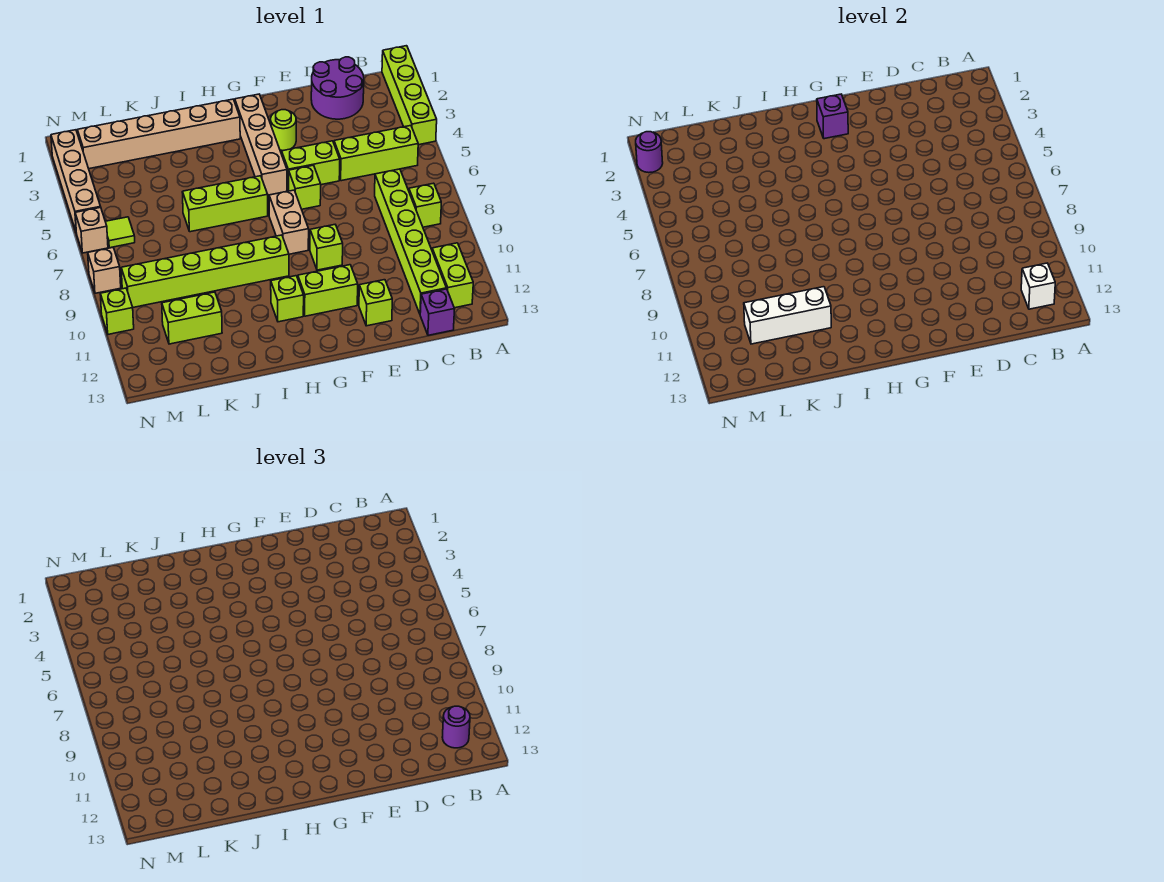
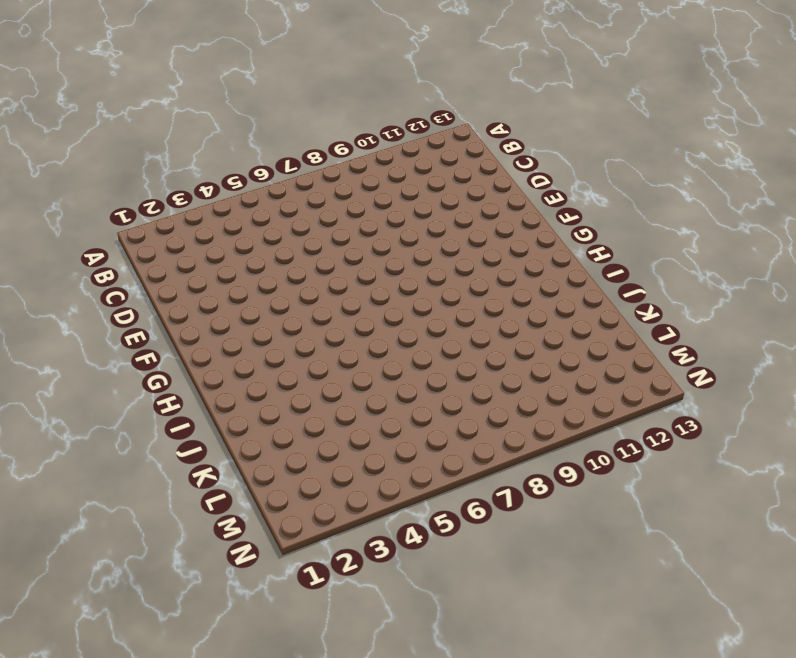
none -> lime 1x4 brick [382,46,437,145]
none -> lime 1x3 brick [334,126,418,181]
none -> lime 1x1 brick [409,183,441,227]
none -> lime 1x2 brick [432,243,473,308]

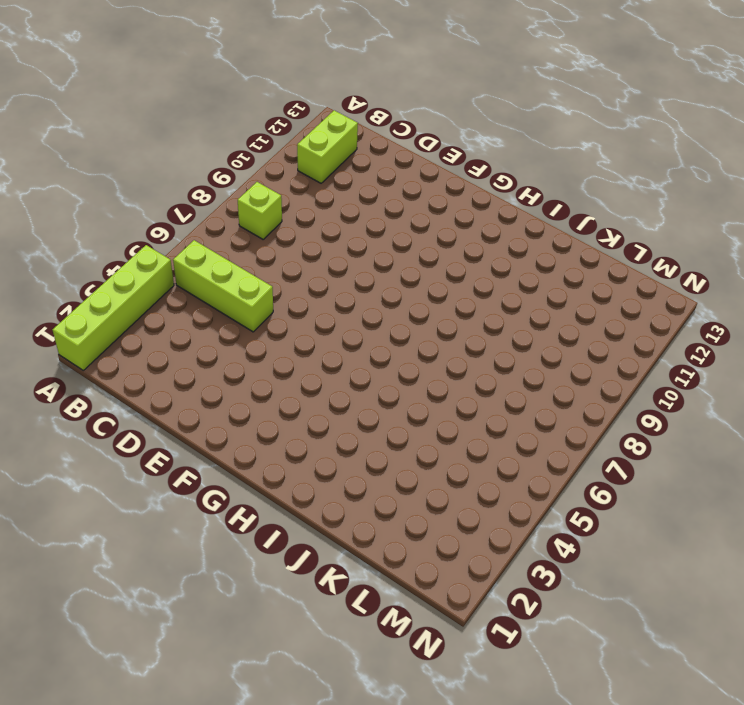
none -> purple 2x2 round brick [311,57,364,119]
none -> lime 1x6 brick [375,169,446,314]
none -> purple 1x1 brick [420,289,455,335]
none -> lime 1x2 brick [282,141,340,191]

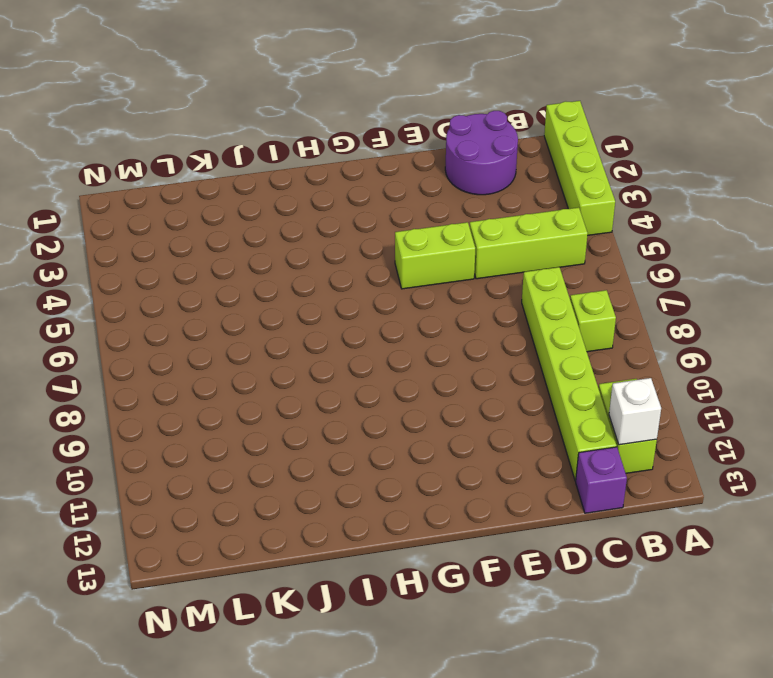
none -> lime 1x1 brick [359,280,392,326]
none -> lime 1x1 round brick [271,110,296,151]
none -> lime 1x1 brick [289,165,321,209]
none -> lime 1x1 brick [310,225,343,270]

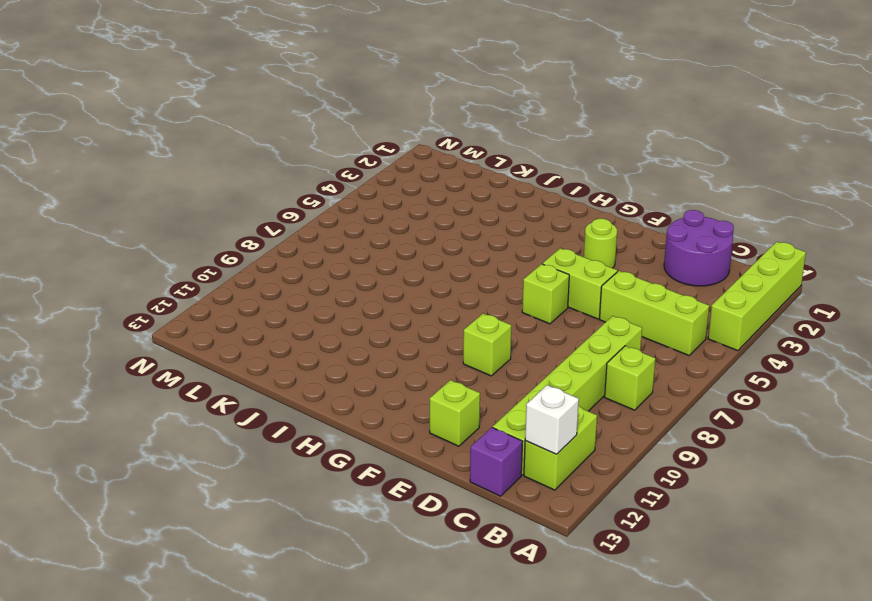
none -> lime 1x2 brick [298,265,358,316]
none -> tan 1x4 brick [235,94,287,195]
none -> tan 1x2 brick [269,190,309,254]
none -> tan 1x6 brick [77,99,240,169]

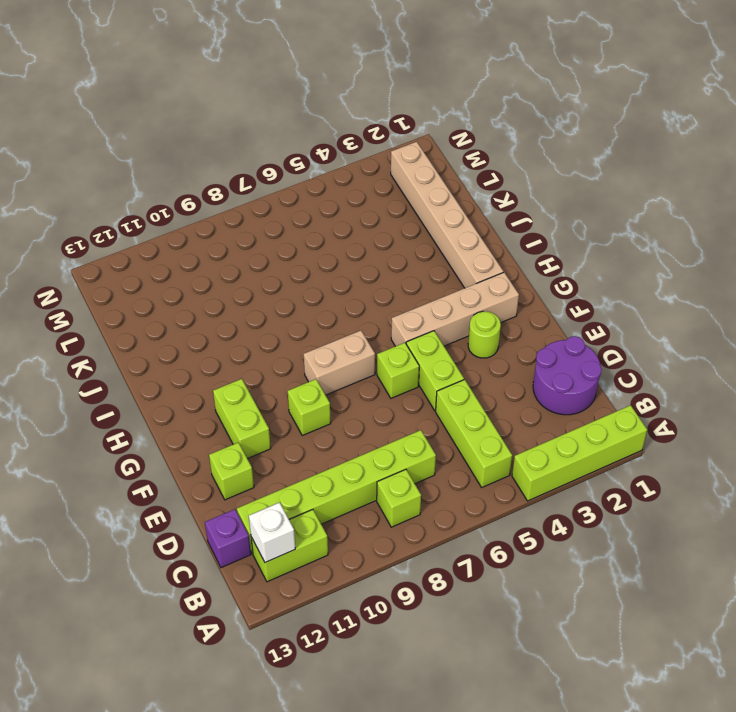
none -> lime 1x3 brick [182,176,268,232]
none -> lime 1x6 brick [121,235,289,307]
none -> lime 1x1 brick [271,276,304,322]
none -> lime 1x2 brick [162,292,222,344]

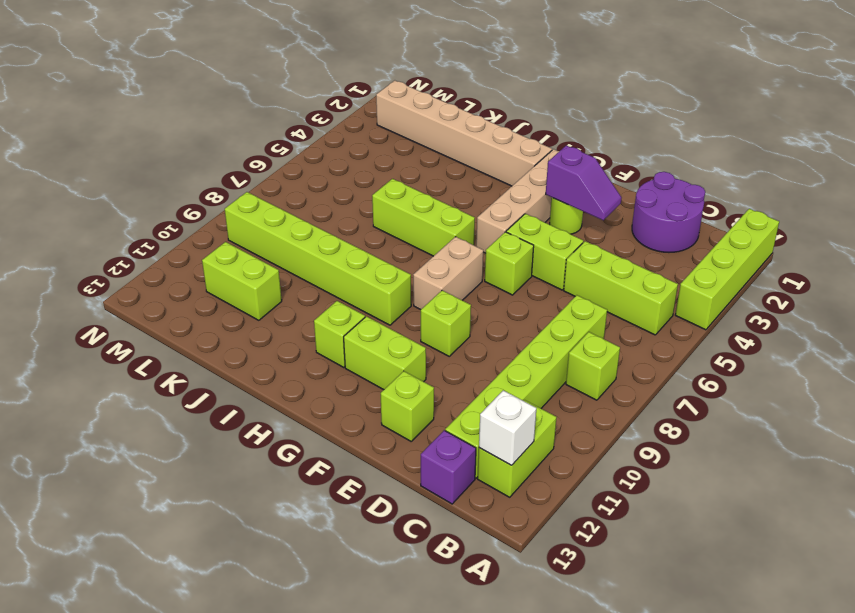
purple 1x2 slope [546,145,621,220] -> none
none -> lime 1x1 tile [105,217,135,248]
none -> tan 1x4 brick [51,130,100,231]
none -> tan 1x1 brick [75,207,108,253]
none -> tan 1x1 brick [88,247,121,293]

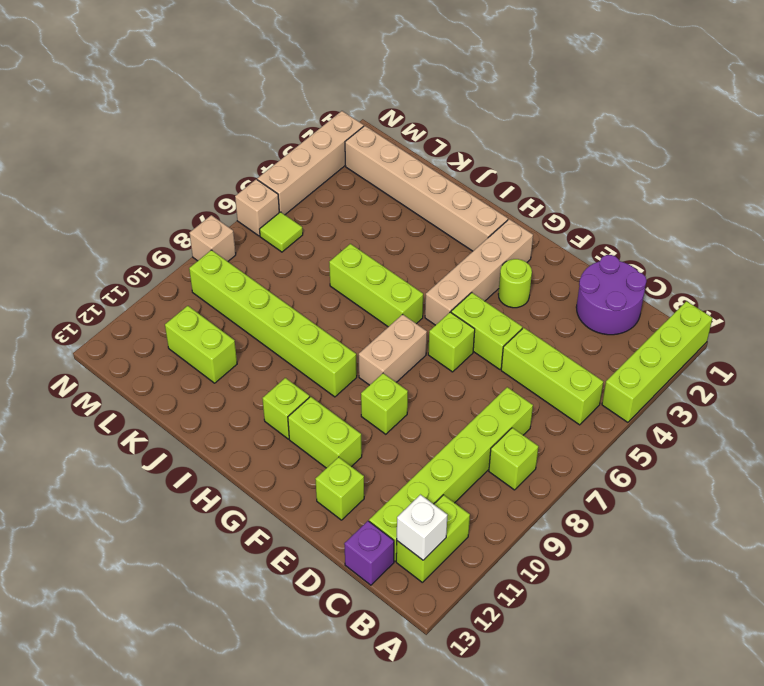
none -> lime 1x1 brick [100,288,134,334]
none -> purple 1x1 brick [817,94,848,139]
none -> white 1x3 brick [744,287,831,344]
none -> purple 1x1 round brick [636,132,663,173]

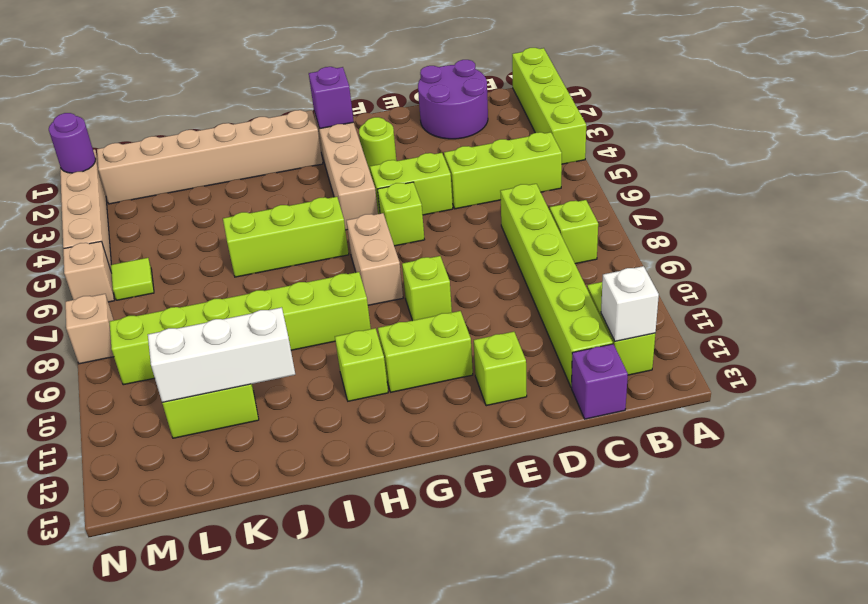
none -> lime 1x1 brick [100,288,134,334]
none -> purple 1x1 round brick [442,706,470,748]

